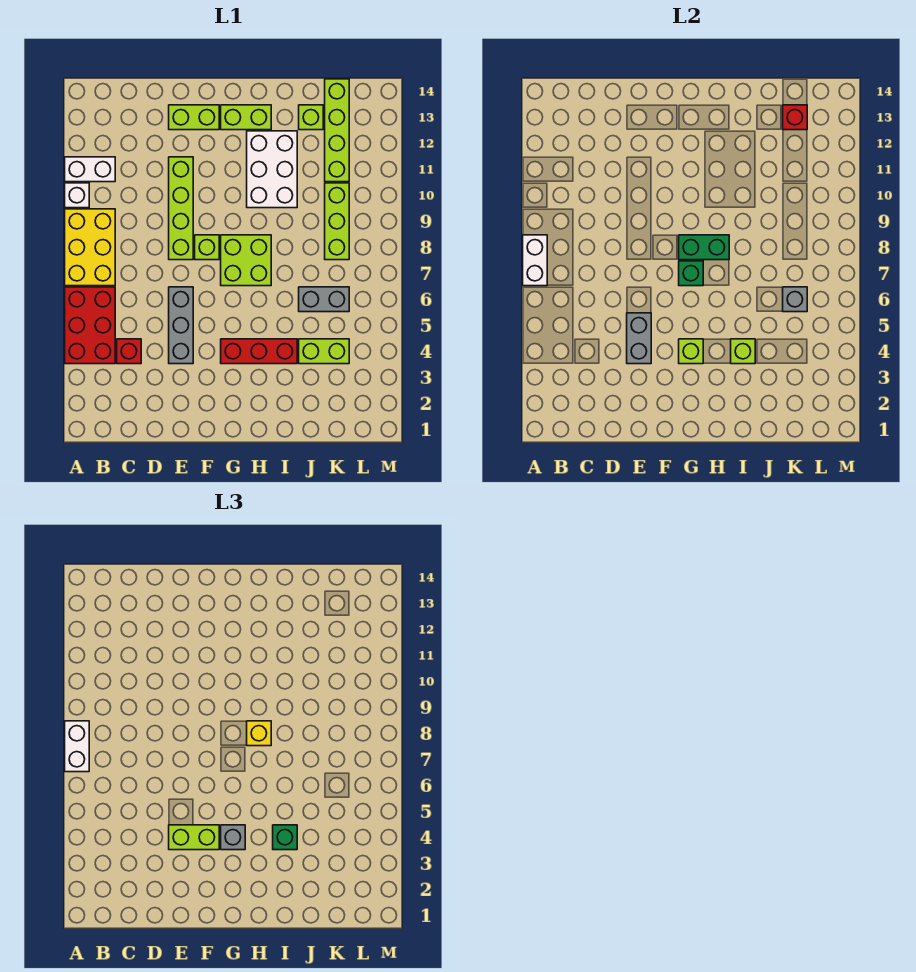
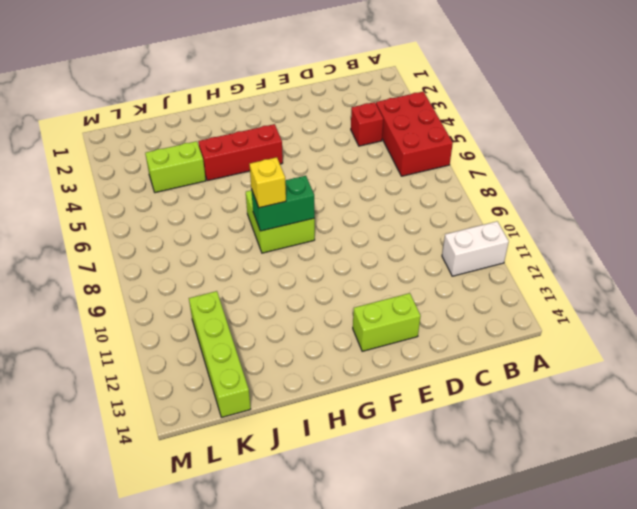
none -> yellow 2x3 brick [65,209,115,286]
none -> white 1x1 brick [65,183,89,208]
none -> grey 1x3 brick [169,287,193,364]
none -> lime 1x4 brick [169,157,193,260]

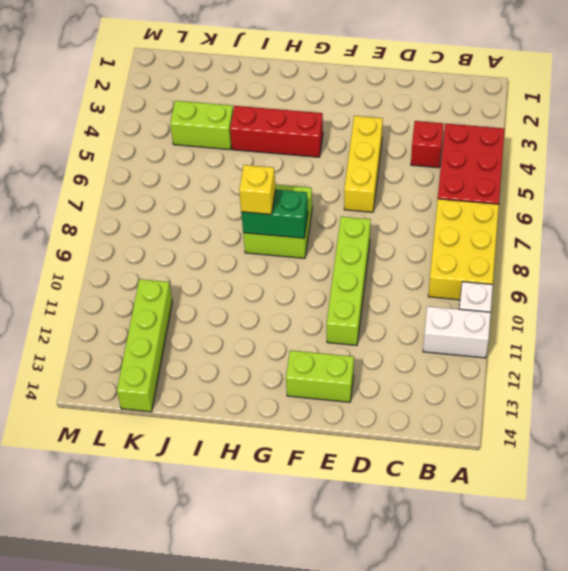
yellow 1x3 brick [344,116,383,212] -> grey 1x3 brick [169,287,193,364]
none -> lime 1x1 brick [195,235,219,260]
none -> lime 1x2 brick [221,105,271,130]
none -> white 2x3 brick [247,131,297,208]
none -> grey 1x2 brick [299,287,349,312]

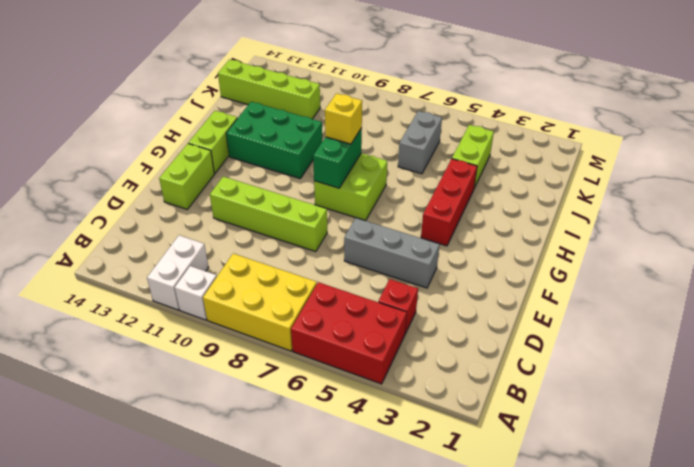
green 2x3 brick [226,102,322,178] -> white 2x3 brick [247,131,297,208]
none -> lime 1x1 brick [195,235,219,260]
none -> lime 1x1 brick [299,105,323,130]
none -> lime 1x3 brick [325,183,349,260]
none -> white 1x2 brick [523,235,547,286]

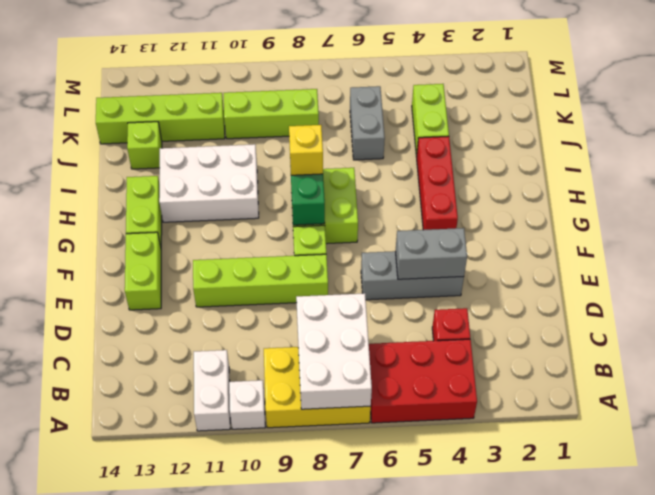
white 2x3 brick [296,293,372,409] -> white 1x2 brick [523,235,547,286]
none -> lime 1x1 brick [679,339,703,364]
none -> green 1x1 brick [679,261,703,286]
none -> lime 1x1 brick [731,339,755,364]
none -> grey 1x1 brick [783,287,807,312]

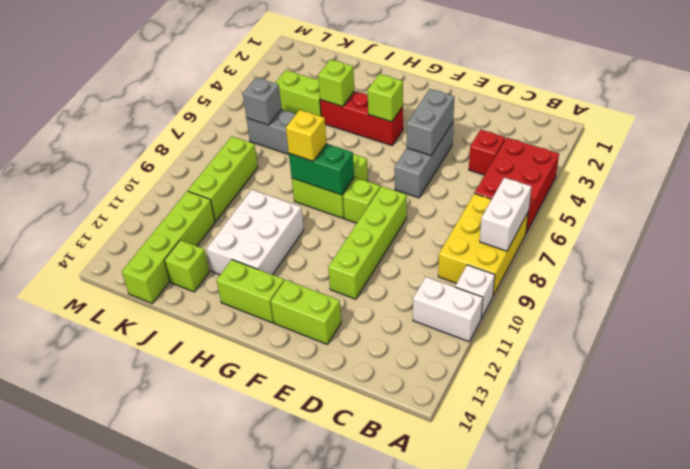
none -> green 1x1 brick [679,261,703,286]
none -> red 1x1 brick [783,105,807,130]
none -> white 1x2 brick [65,721,89,772]
none -> lime 1x2 brick [169,825,219,850]

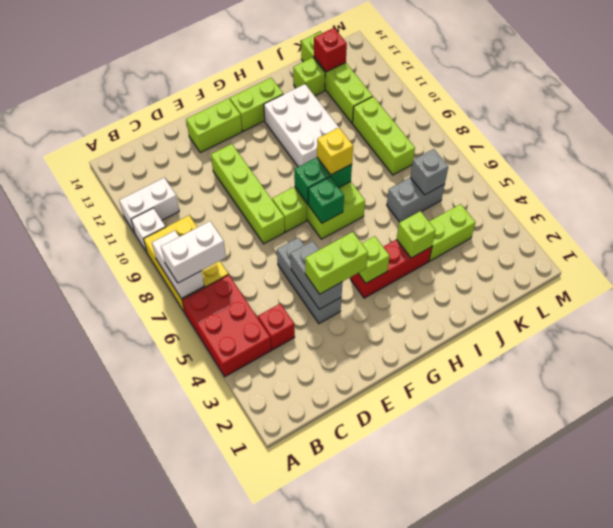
white 1x2 brick [161,221,226,283] -> white 1x2 brick turned to [65,721,89,772]
none -> grey 1x1 brick [221,825,245,850]
none -> green 1x1 brick [273,825,297,850]

